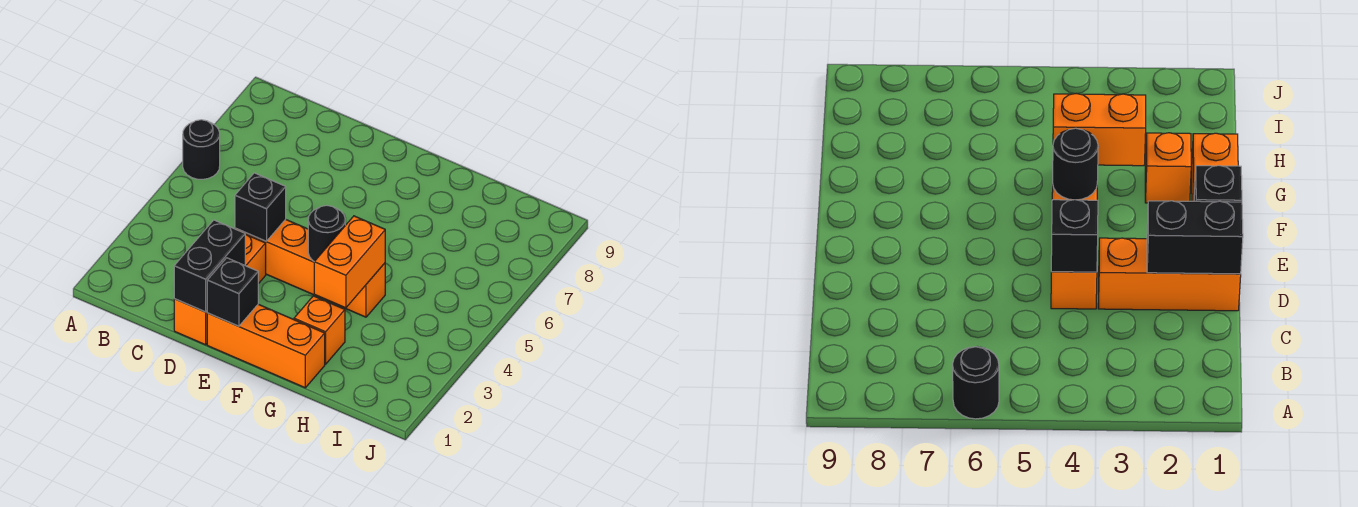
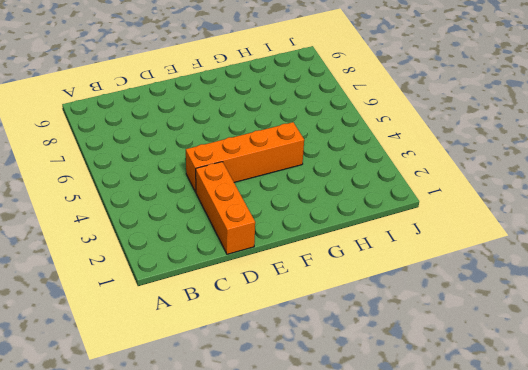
none -> black 1x1 round brick [183,120,220,179]
none -> orange 1x3 brick [207,304,325,388]

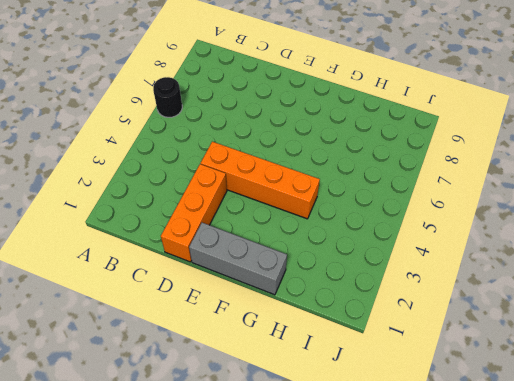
grey 1x3 brick [189,223,287,295] -> orange 1x3 brick [207,304,325,388]
none -> orange 1x1 brick [294,296,345,364]
none -> black 1x2 brick [174,220,245,312]

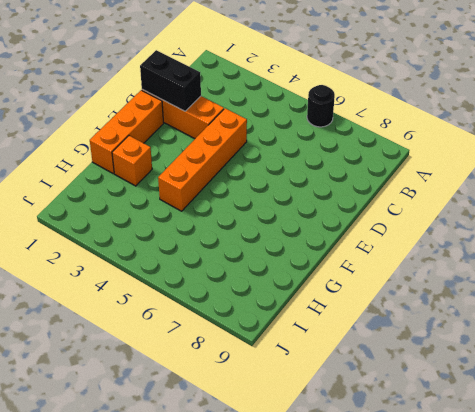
none -> black 1x1 brick [235,173,286,241]
none -> black 1x1 brick [207,258,258,326]

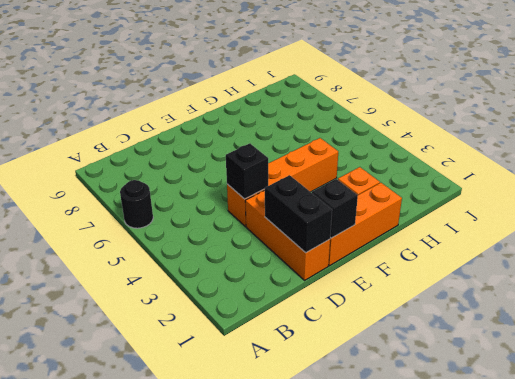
none -> black 1x1 round brick [308,206,345,261]
none -> orange 1x2 brick [314,216,385,308]

